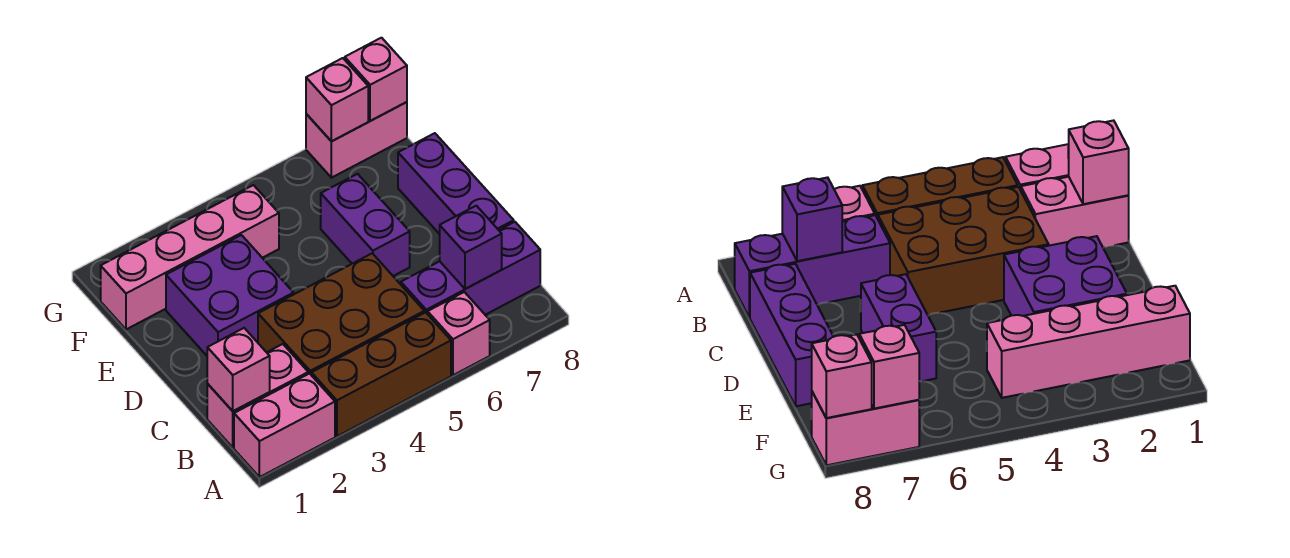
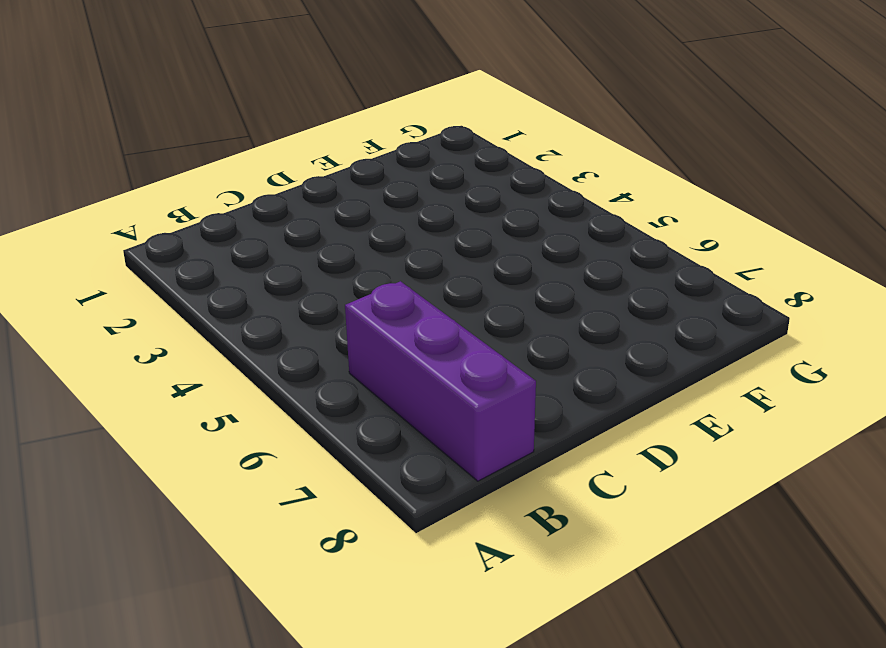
none -> pink 1x2 brick [234,374,335,477]
none -> brown 1x3 brick [311,312,451,436]
none -> pink 1x1 brick [428,292,490,375]

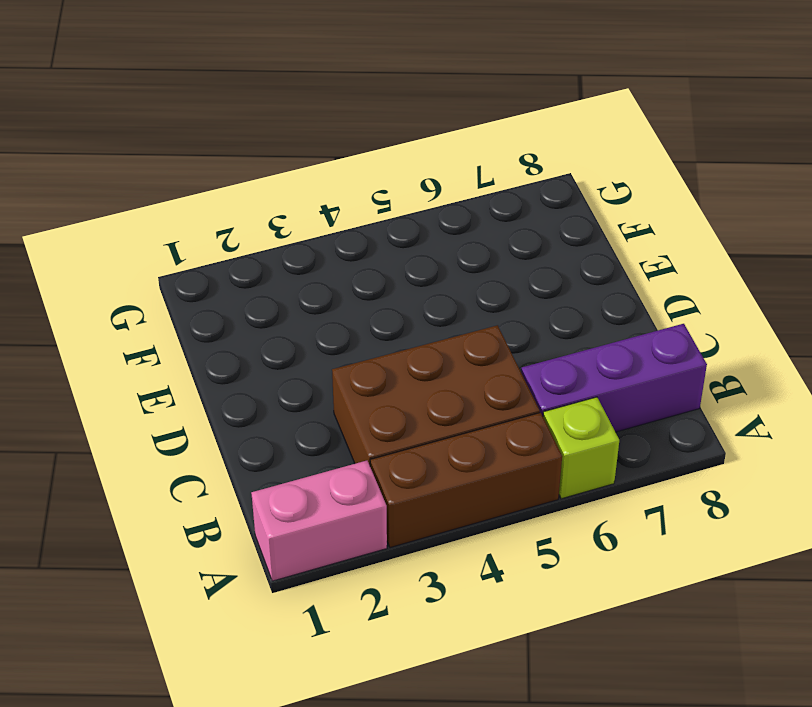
lime 1x1 brick [543,397,619,499] -> pink 1x1 brick [428,292,490,375]
none -> pink 1x2 brick [207,344,308,447]
none -> purple 1x3 brick [398,133,514,234]
none -> purple 2x2 brick [166,235,294,356]

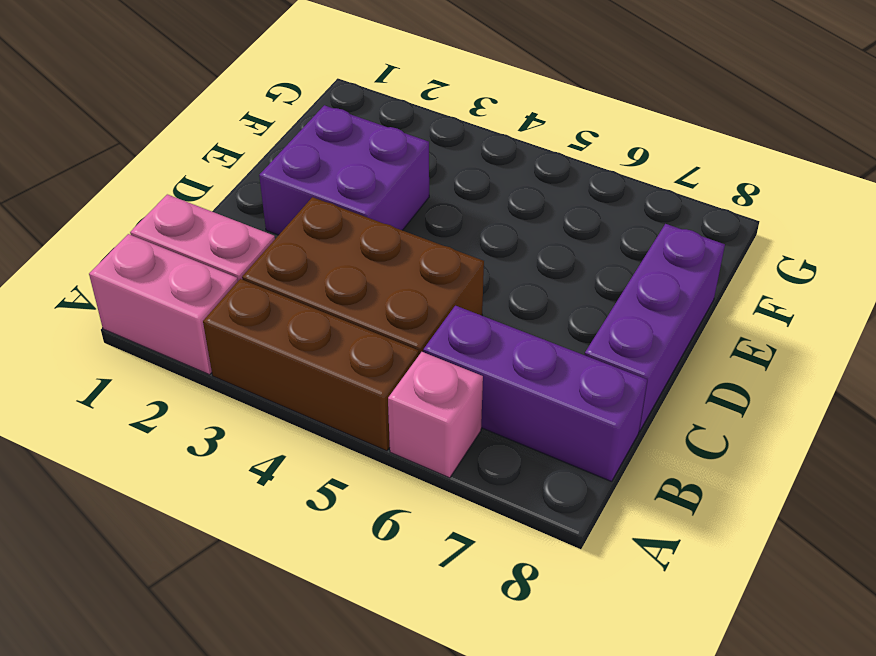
none -> purple 1x2 brick [321,174,410,276]
none -> pink 1x4 brick [101,185,279,329]
none -> pink 1x2 brick [306,102,407,178]

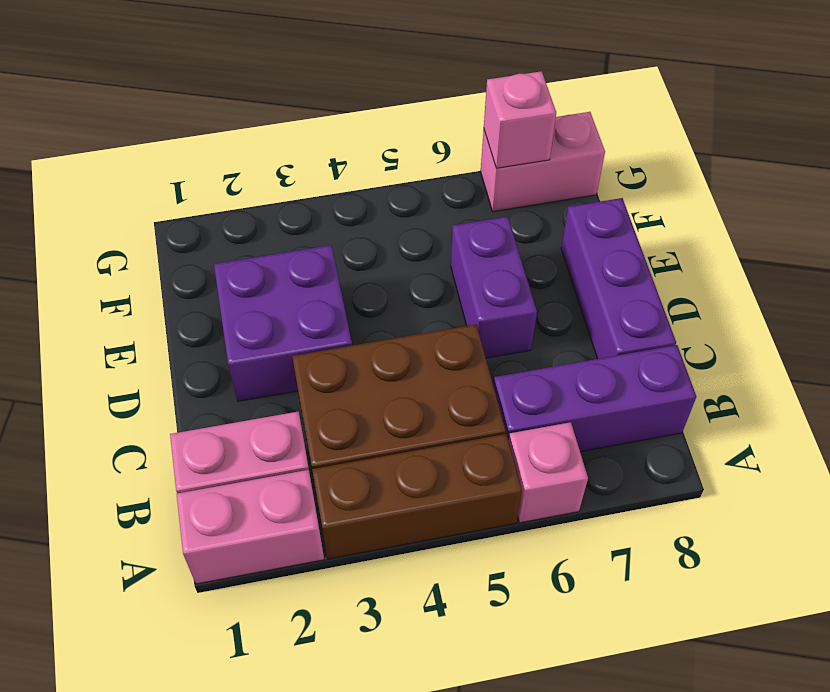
none -> pink 1x4 brick [101,185,279,329]
none -> pink 1x1 brick [207,328,270,411]
none -> purple 1x1 brick [440,206,502,289]

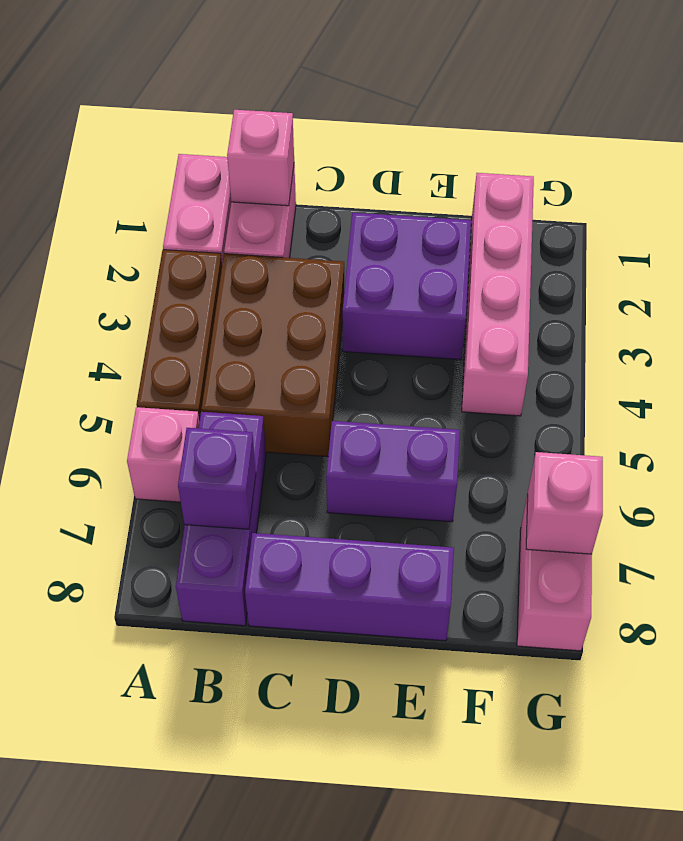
none -> pink 1x1 brick [345,38,407,121]

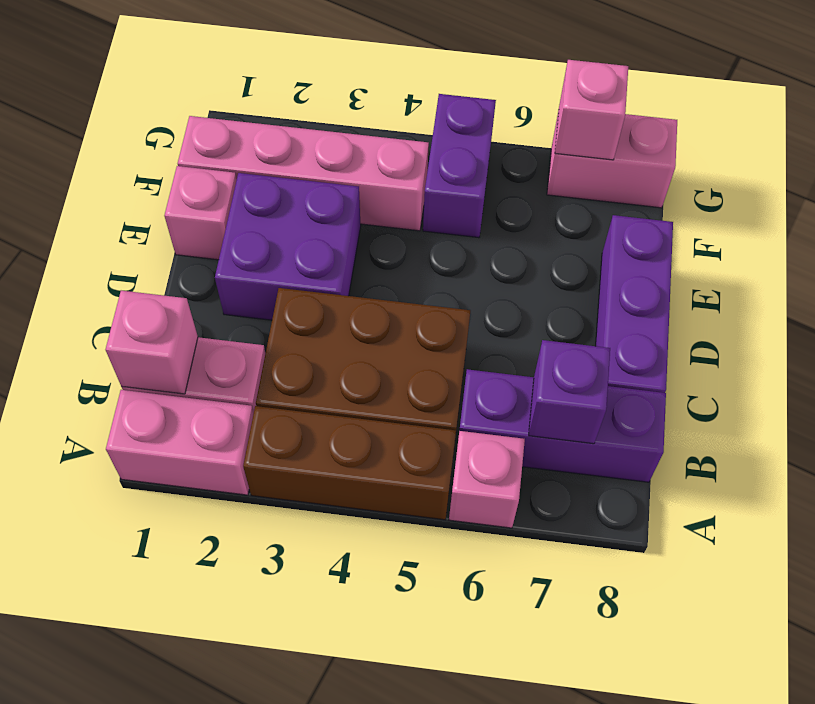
pink 1x1 brick [164,166,237,260] -> pink 1x1 brick moved to [345,38,407,121]
purple 1x2 brick [423,94,496,238] -> purple 1x2 brick moved to [321,174,410,276]

